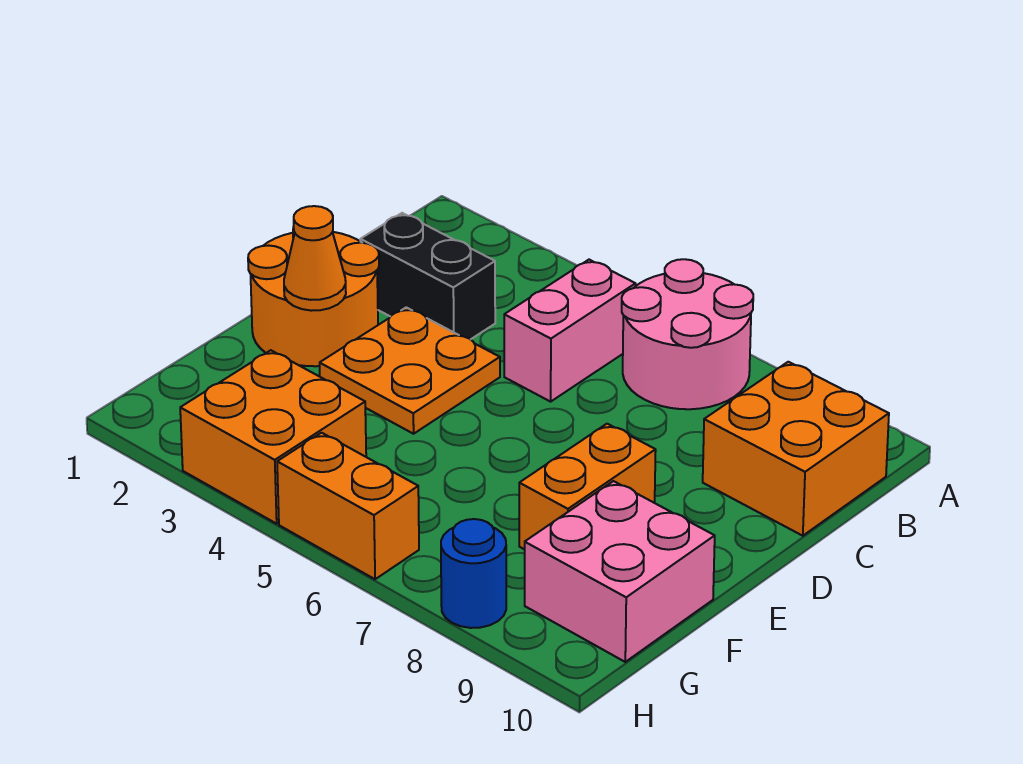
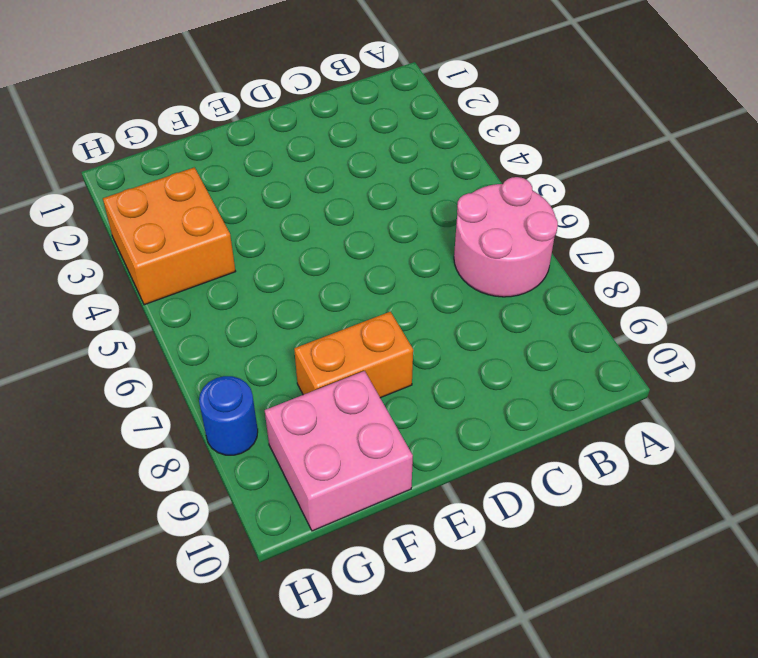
none -> pink 1x2 brick [504,260,636,402]
none -> orange 2x2 brick [703,362,889,536]
none -> black 1x2 brick [360,213,495,340]

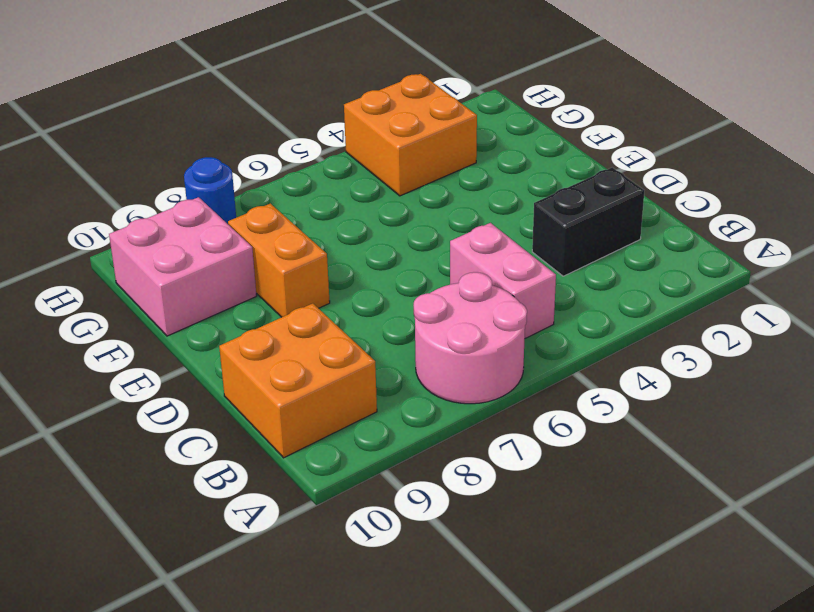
none -> orange 2x2 round brick [248,227,379,366]
none -> orange 2x2 plate [320,307,500,434]
none -> orange 1x2 brick [277,433,419,579]

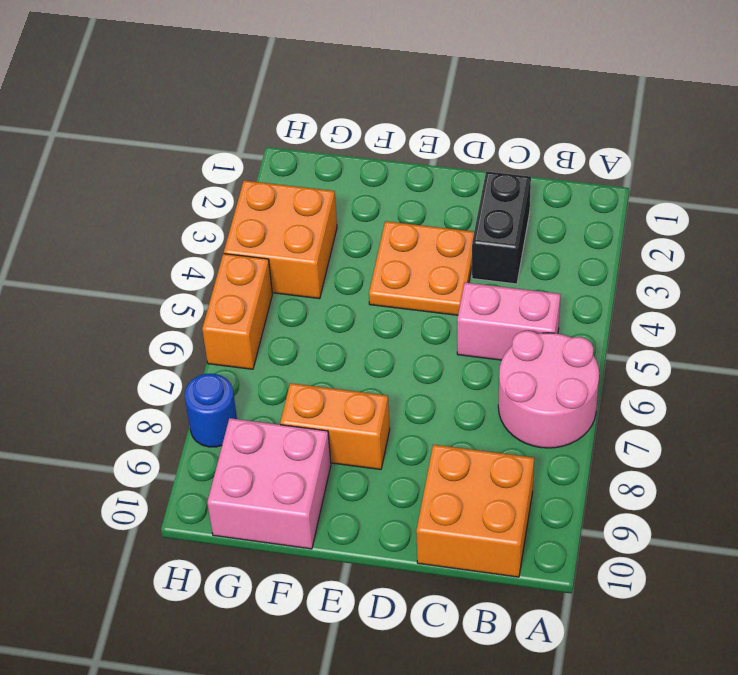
none -> orange 2x2 round brick [248,227,379,366]
none -> orange 1x1 cone [284,206,346,311]

